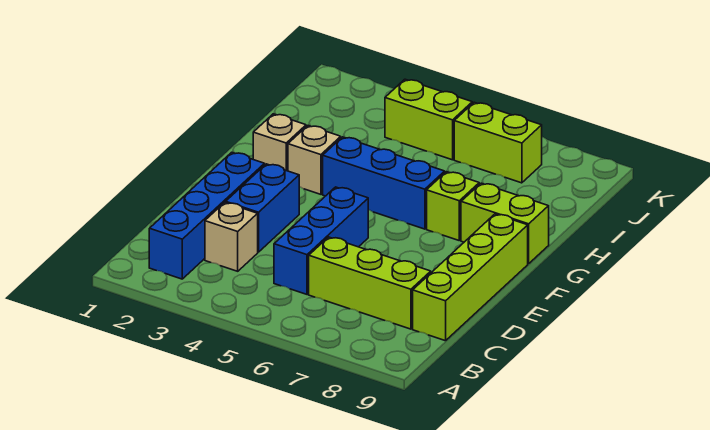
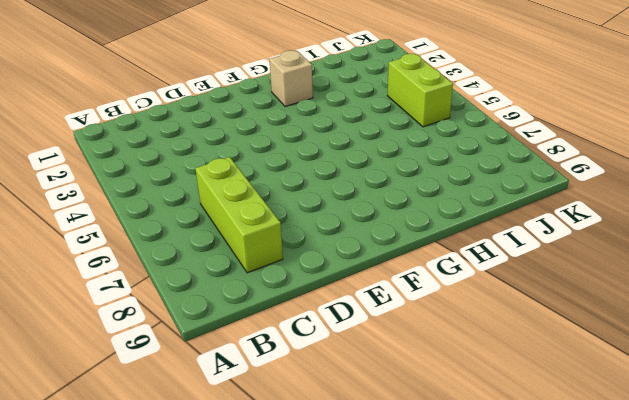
none -> blue 1x4 brick [149,152,265,279]
none -> tan 1x1 brick [205,202,258,271]
none -> blue 1x3 brick [274,187,368,294]

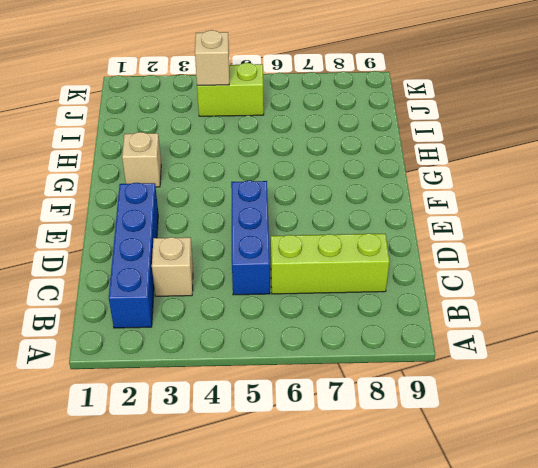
tan 1x1 brick [195,30,229,85] -> tan 1x1 brick moved to [288,126,341,194]
none -> lime 1x4 brick [413,214,528,341]
none -> blue 1x2 brick [226,164,299,252]
none -> blue 1x3 brick [323,137,445,229]

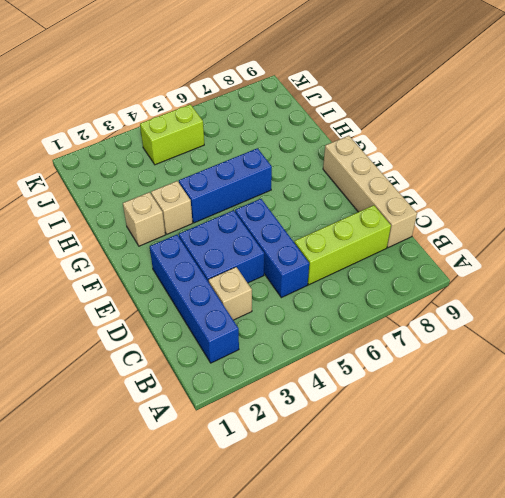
tan 1x4 brick [323,136,417,248] -> lime 1x4 brick [413,214,528,341]
blue 2x2 brick [179,210,264,283] -> blue 1x2 brick [226,164,299,252]
none -> lime 1x1 brick [427,172,479,240]
none -> lime 1x2 brick [461,183,549,264]
none -> lime 1x2 brick [454,102,542,183]

